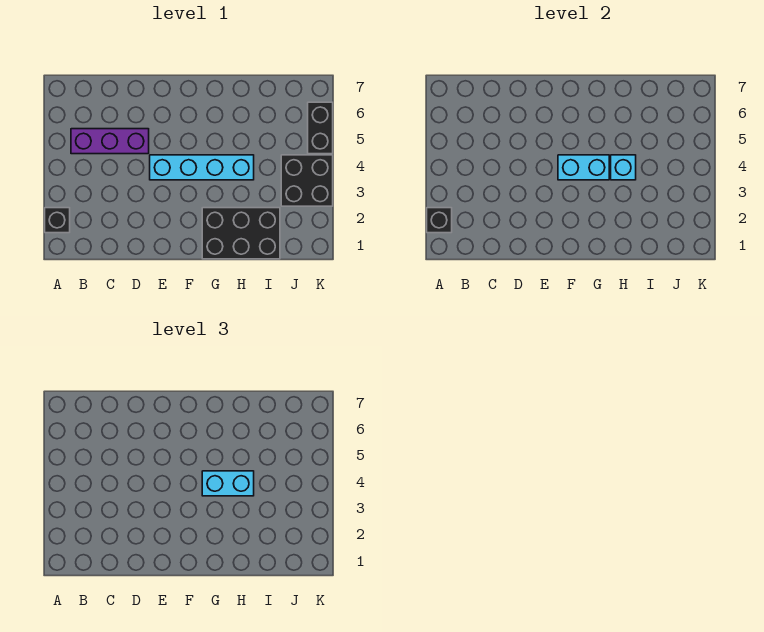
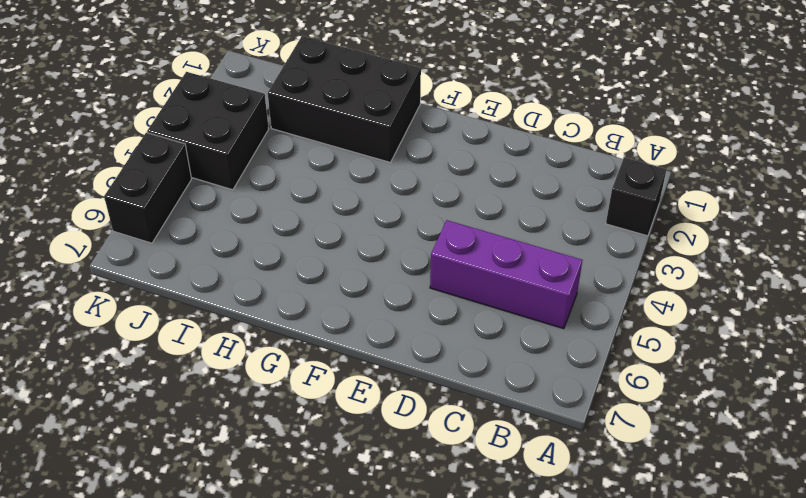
none -> cyan 1x4 brick [150,155,254,180]
none -> black 1x1 brick [427,208,452,233]

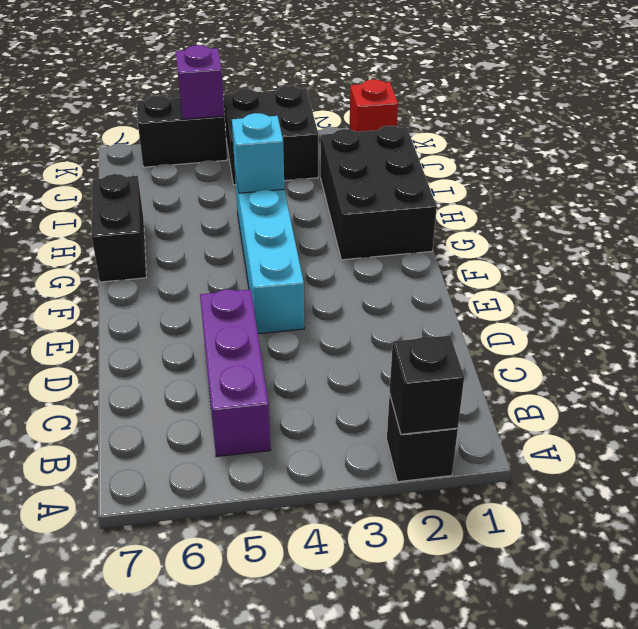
black 1x2 brick [92,174,146,282] -> none
red 1x1 brick [350,79,398,132] -> none
purple 1x1 brick [176,45,225,119] -> none
none -> cyan 1x2 brick [558,155,609,180]
none -> cyan 1x2 brick [202,471,254,496]

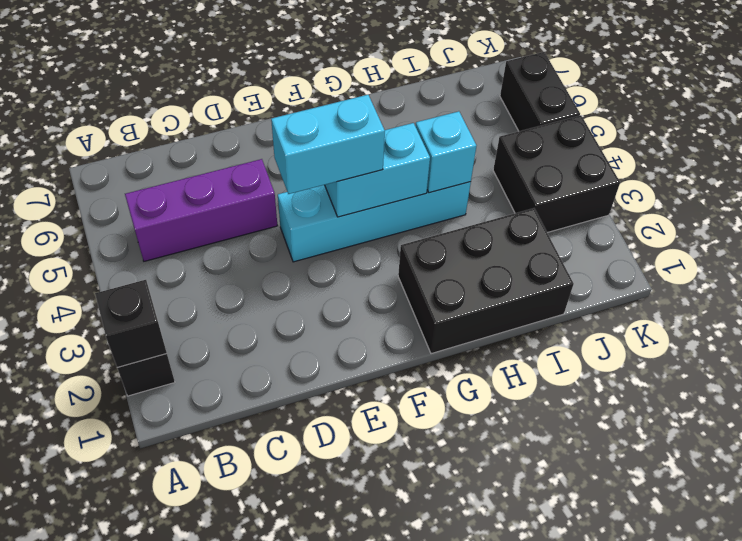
cyan 1x2 brick [271,95,385,194] -> cyan 1x2 brick moved to [202,471,254,496]

